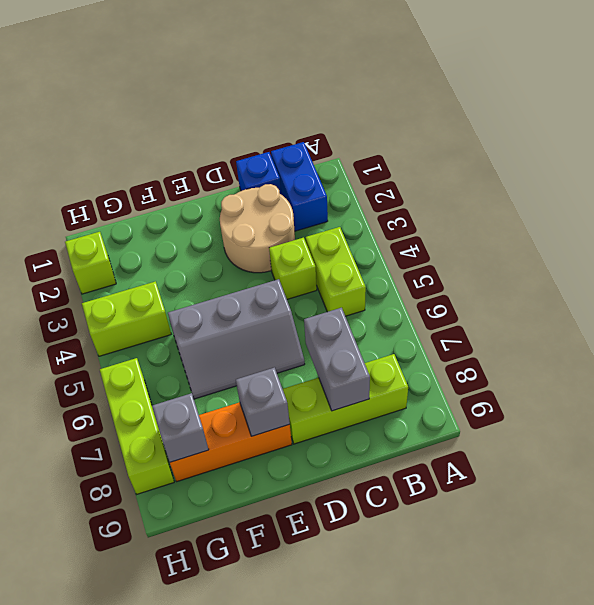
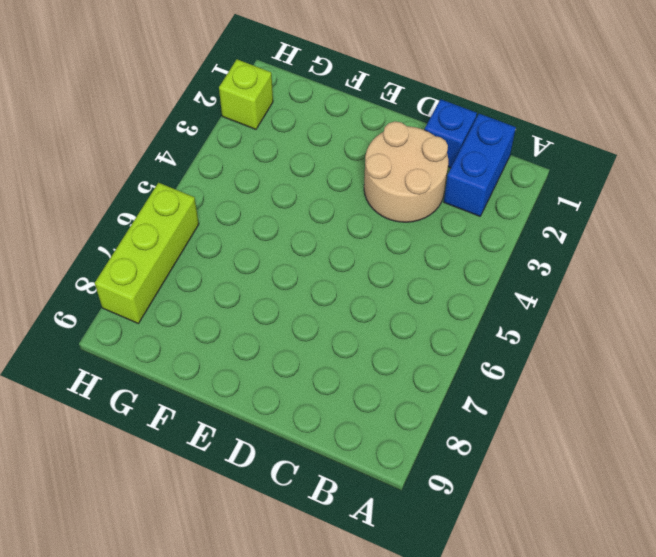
none -> lime 1x2 brick [306,227,366,316]
none -> lime 1x3 brick [283,354,408,444]
none -> lime 1x1 brick [269,238,317,299]

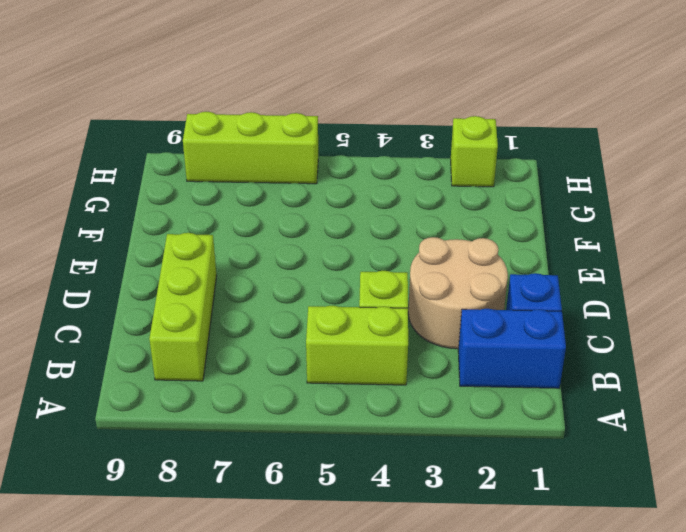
none -> grey 2x3 slope [168,279,305,399]
none -> orange 1x3 brick [170,402,292,482]
none -> lime 1x2 brick [82,281,171,356]

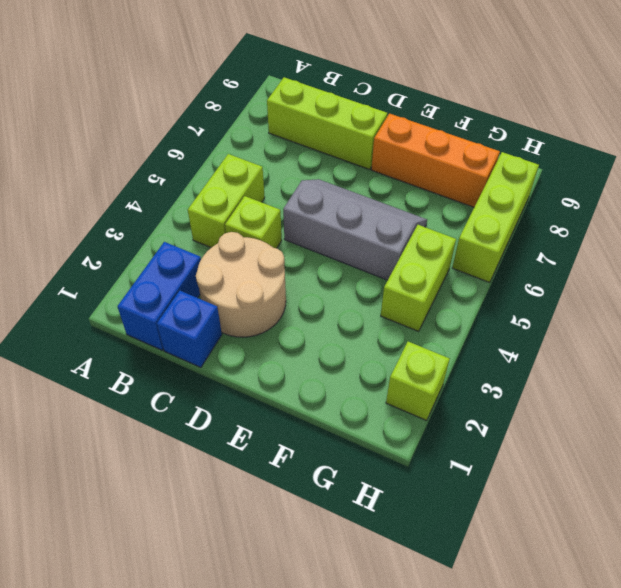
lime 1x2 brick [381,225,456,331] -> lime 1x2 brick turned to [82,281,171,356]
none -> grey 1x2 brick [304,308,370,411]
none -> grey 1x1 brick [236,368,290,436]
none -> grey 1x1 brick [152,393,209,462]

